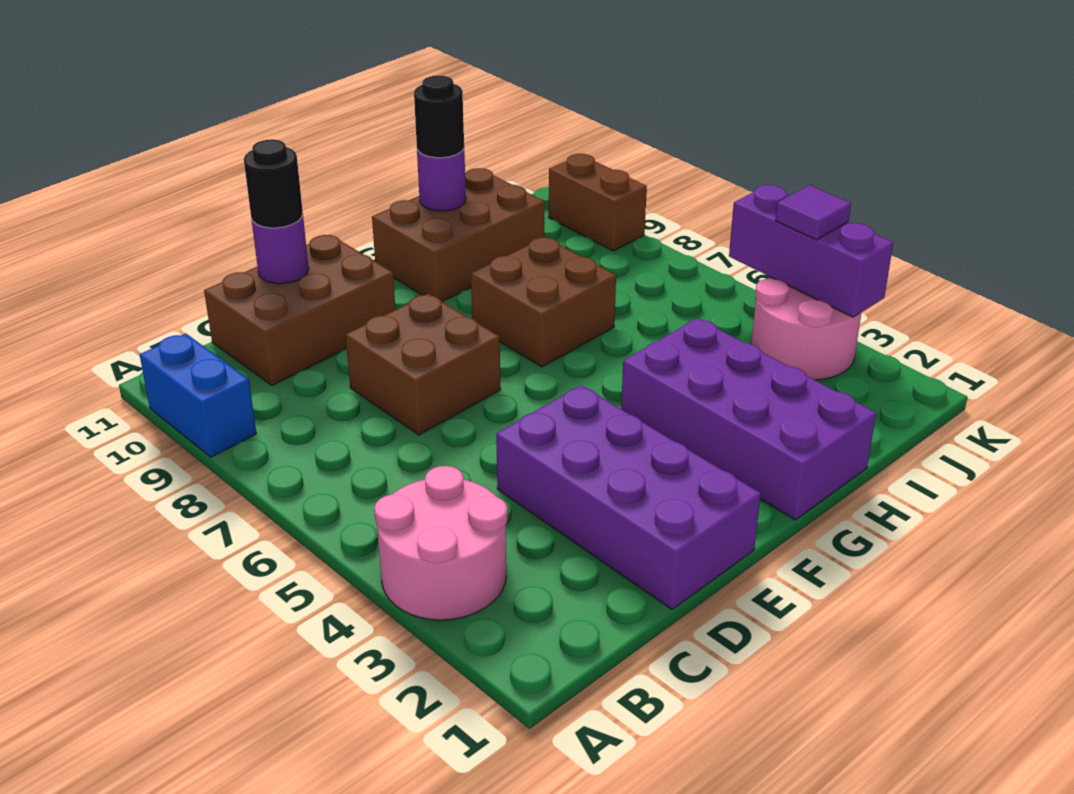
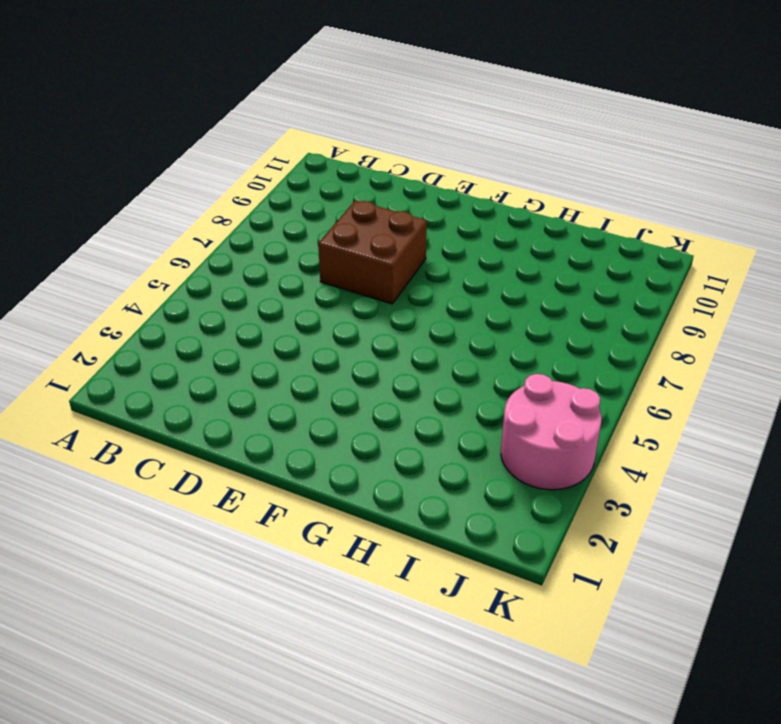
none -> pink 2x2 round brick [374,466,507,620]
none -> blue 1x2 brick [140,333,256,457]
none -> brown 2x3 brick [204,235,395,386]

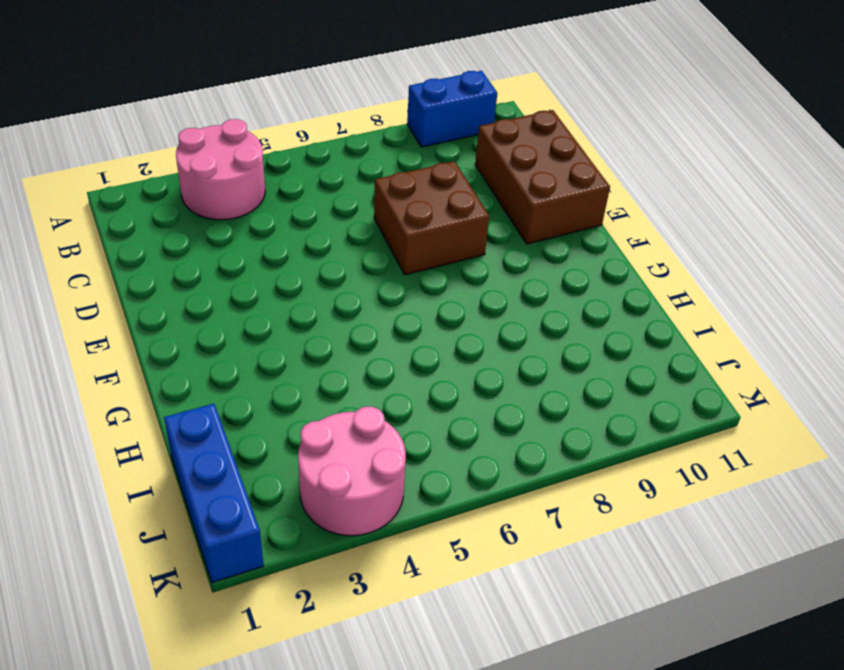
blue 1x3 brick [164,404,264,583] -> none
none -> purple 2x4 brick [496,385,761,609]
none -> purple 2x4 brick [621,318,876,520]
none -> brown 2x2 brick [471,237,616,367]

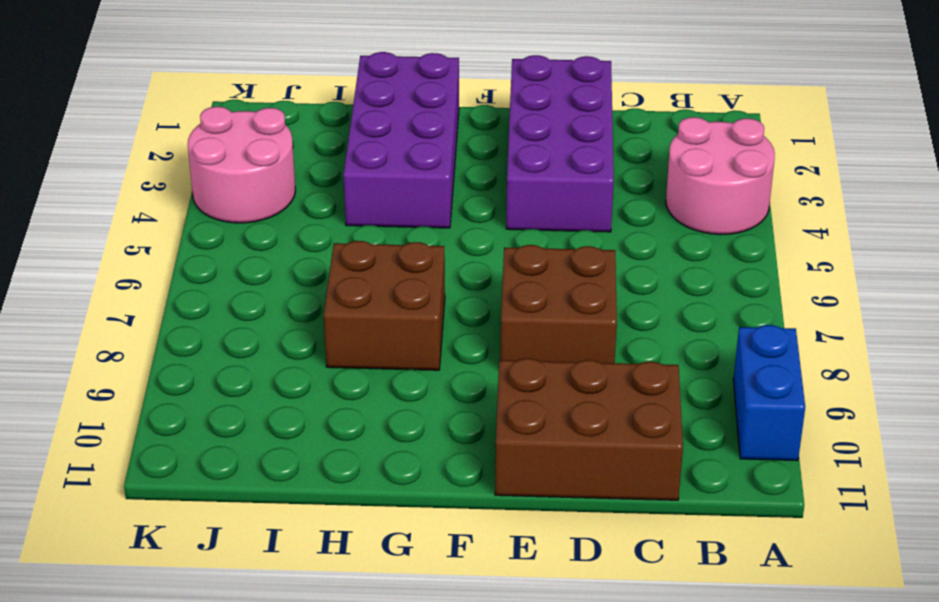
none -> brown 2x3 brick [372,168,545,302]
none -> brown 1x2 brick [549,154,647,251]
none -> purple 1x1 round brick [251,215,309,284]

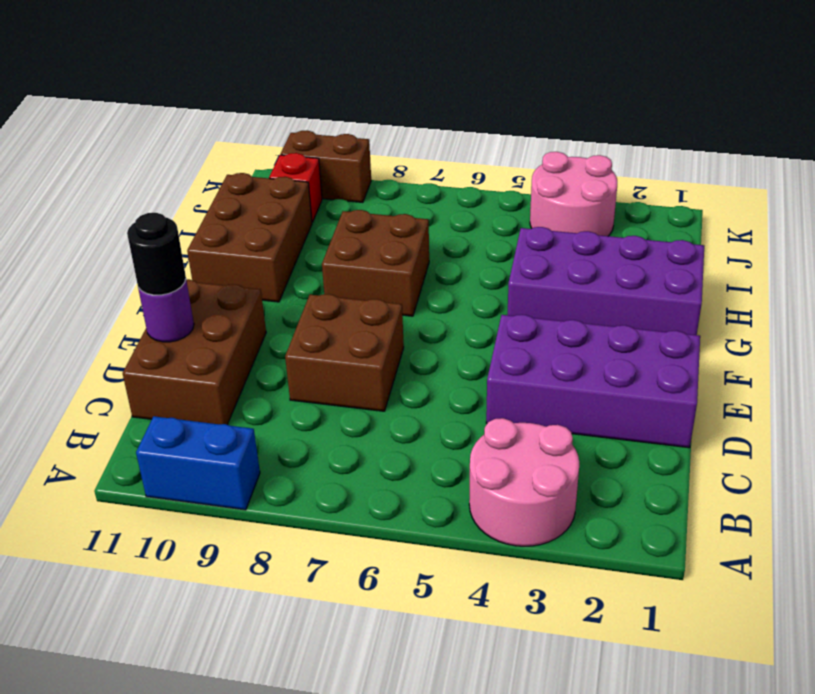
red 1x1 brick [269,153,322,222] -> none
none -> purple 1x1 round brick [417,149,466,211]
none -> purple 1x3 brick [729,185,893,317]
none -> black 1x1 round brick [414,75,464,158]

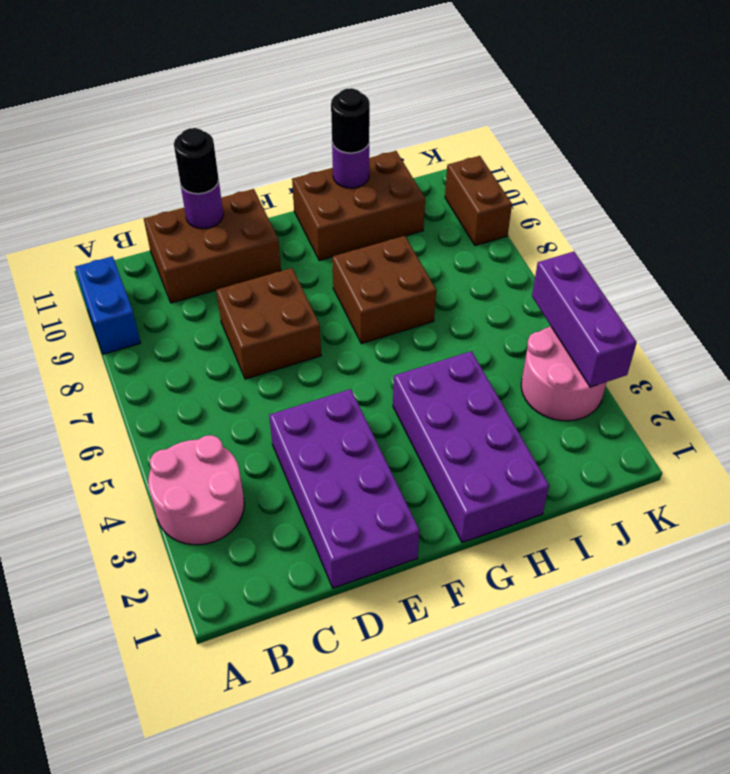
none -> purple 1x1 tile [775,185,851,240]

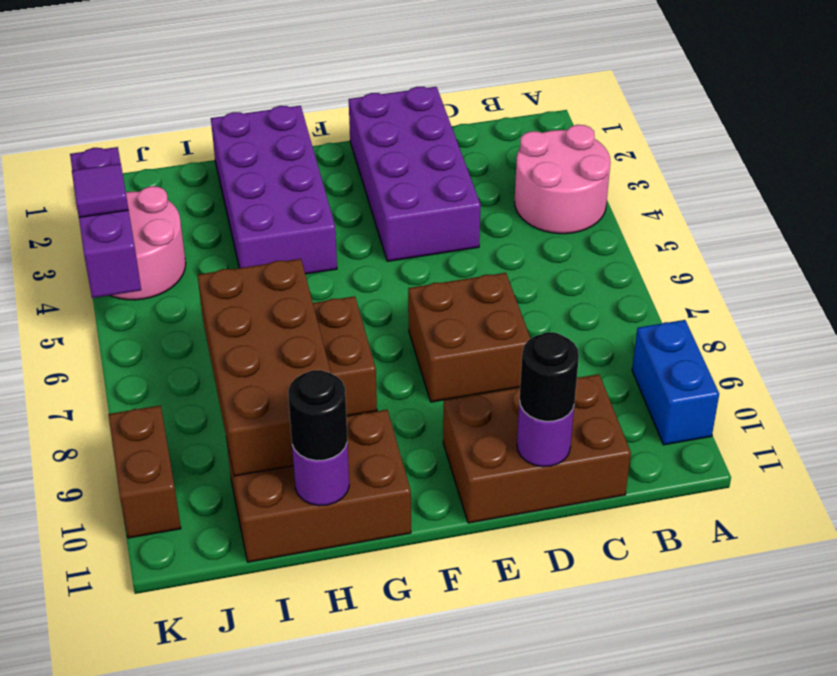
brown 2x4 brick [197,259,331,476] -> none

